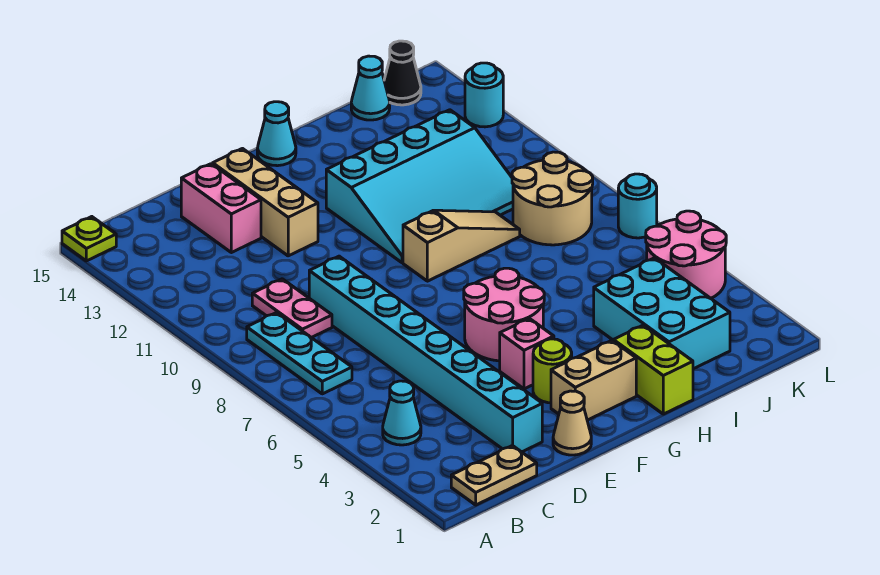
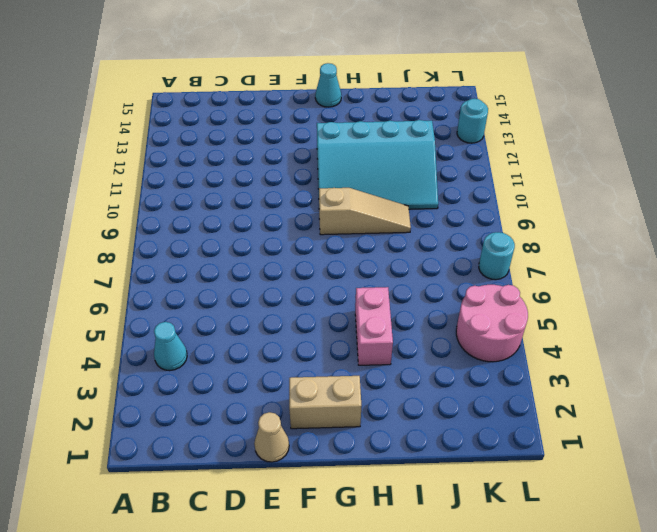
pink 1x2 brick [355,287,393,365] -> pink 1x2 brick moved to [181,164,261,253]
none -> lime 1x1 plate [62,217,116,261]
none -> tan 1x2 plate [451,445,537,505]
none -> cyan 1x3 plate [247,313,352,394]

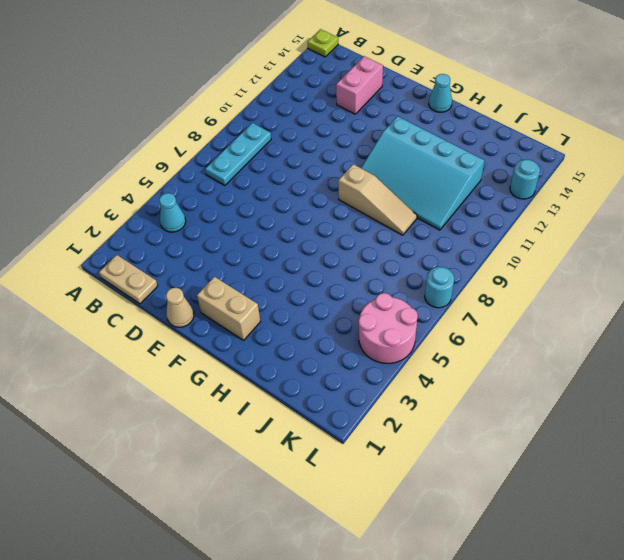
none -> pink 1x2 plate [252,279,332,338]
none -> cyan 1x8 brick [309,256,542,452]
none -> tan 1x3 brick [213,149,318,256]

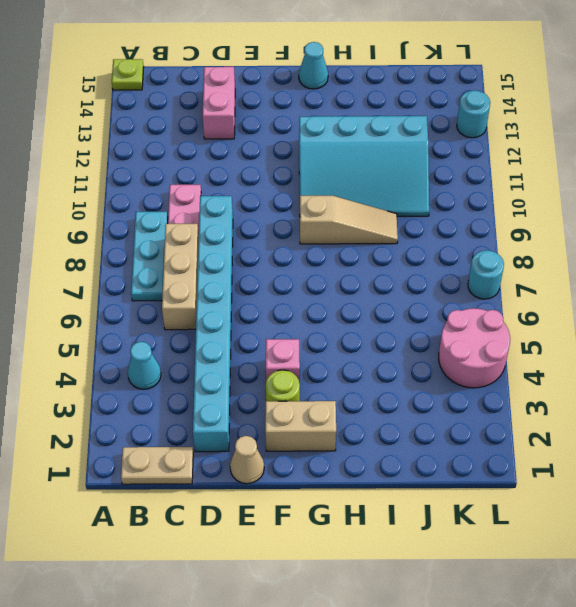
tan 1x3 brick [162,224,199,330] -> tan 1x3 brick moved to [213,149,318,256]
none -> pink 2x2 round brick [464,268,544,361]
none -> lime 1x2 brick [613,325,693,414]
none -> cyan 2x3 brick [594,258,730,369]

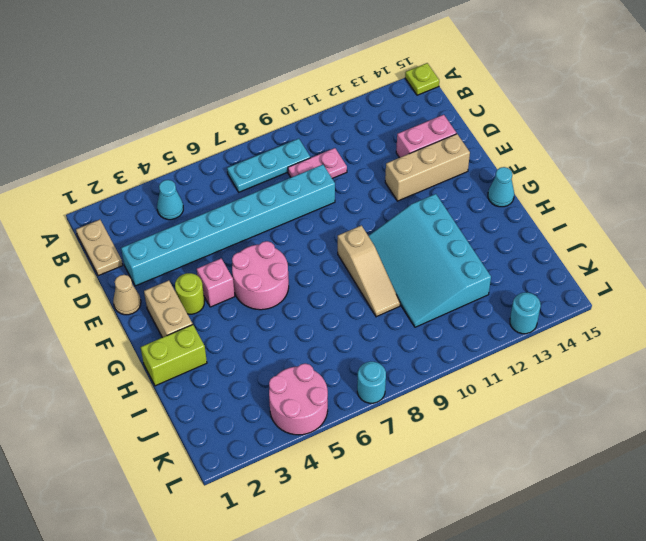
none -> cyan 2x3 brick [594,258,730,369]
none -> tan 2x2 round brick [512,152,593,245]
none -> cyan 1x1 cone [351,56,390,120]

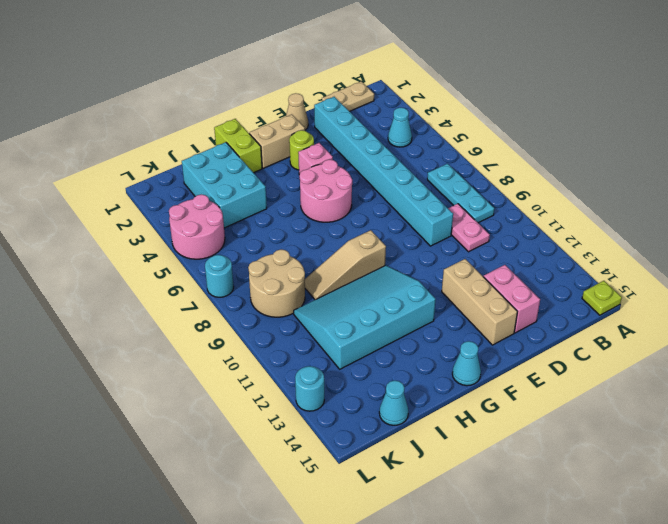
none -> black 1x1 cone [384,41,421,105]

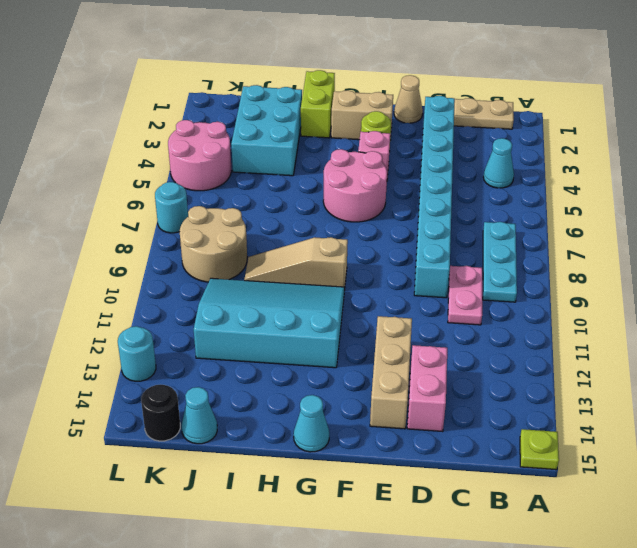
black 1x1 round brick [141,385,180,441] -> black 1x1 cone [384,41,421,105]

